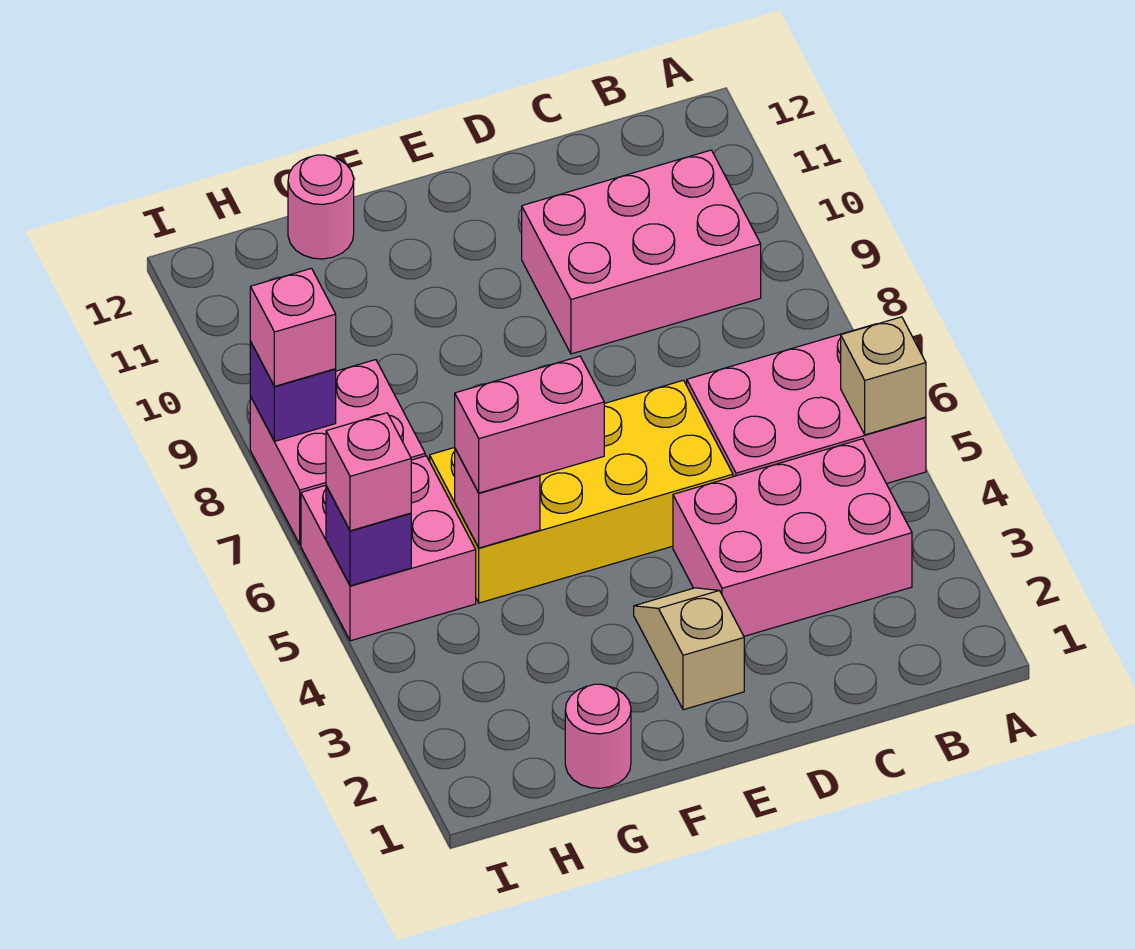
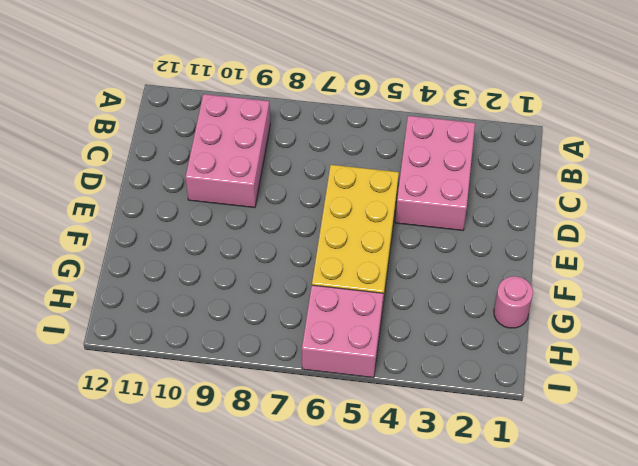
none -> pink 2x3 brick [687,324,926,484]
none -> tan 1x2 slope [634,588,744,710]
none -> pink 1x1 round brick [288,155,354,259]

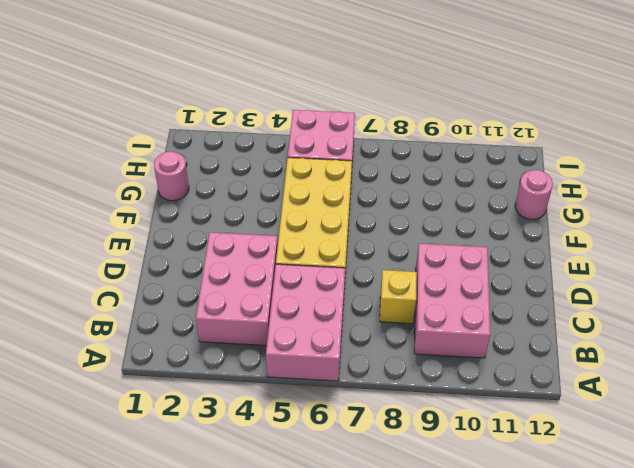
yellow 1x1 brick [380,270,417,324] -> none
none -> tan 1x2 slope [634,588,744,710]
none -> pink 2x2 brick [250,360,425,544]
none -> tan 1x1 brick [841,317,926,435]

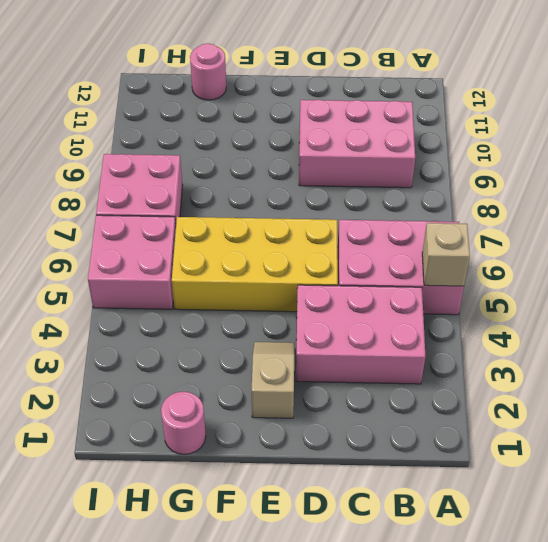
none -> pink 1x1 brick [455,449,540,548]
none -> purple 1x1 brick [326,486,411,586]
none -> purple 1x1 brick [250,342,336,441]

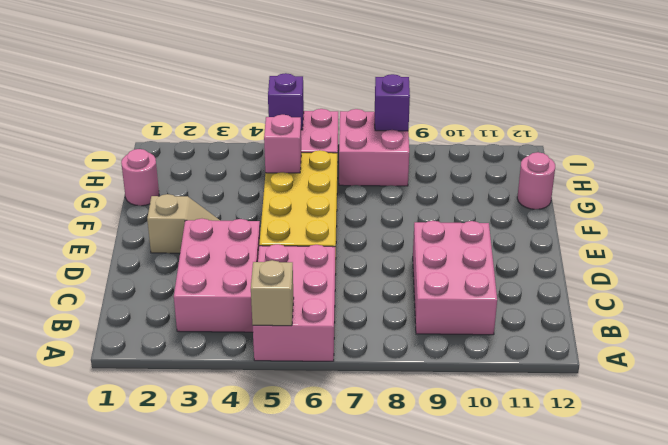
none -> pink 1x2 brick [455,356,604,493]
none -> pink 1x1 brick [326,413,411,531]
none -> pink 1x1 brick [250,268,336,386]

